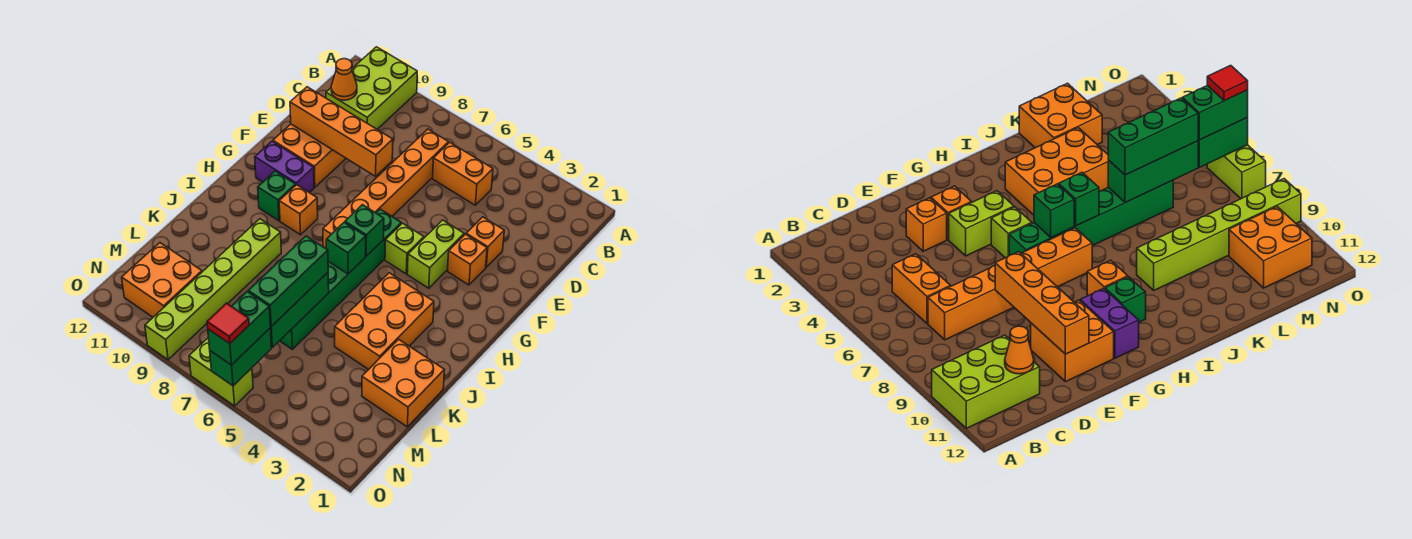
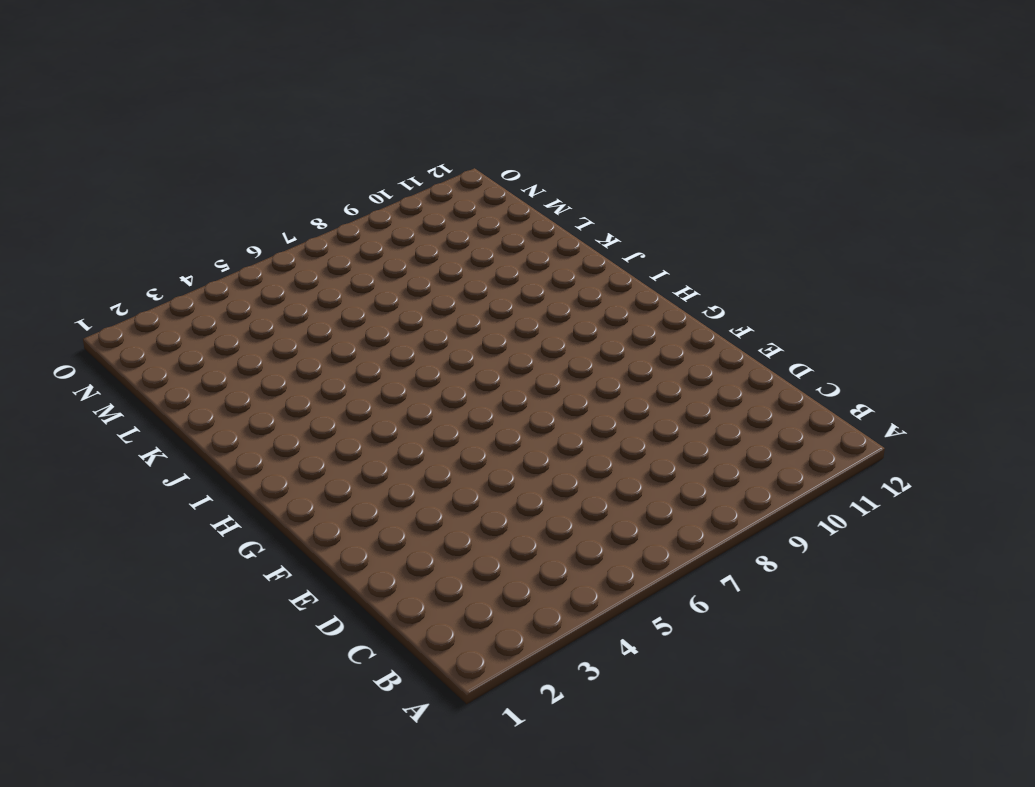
none -> lime 2x3 brick [326,47,417,129]
none -> orange 1x2 brick [433,142,493,205]
none -> orange 1x6 brick [323,129,449,248]

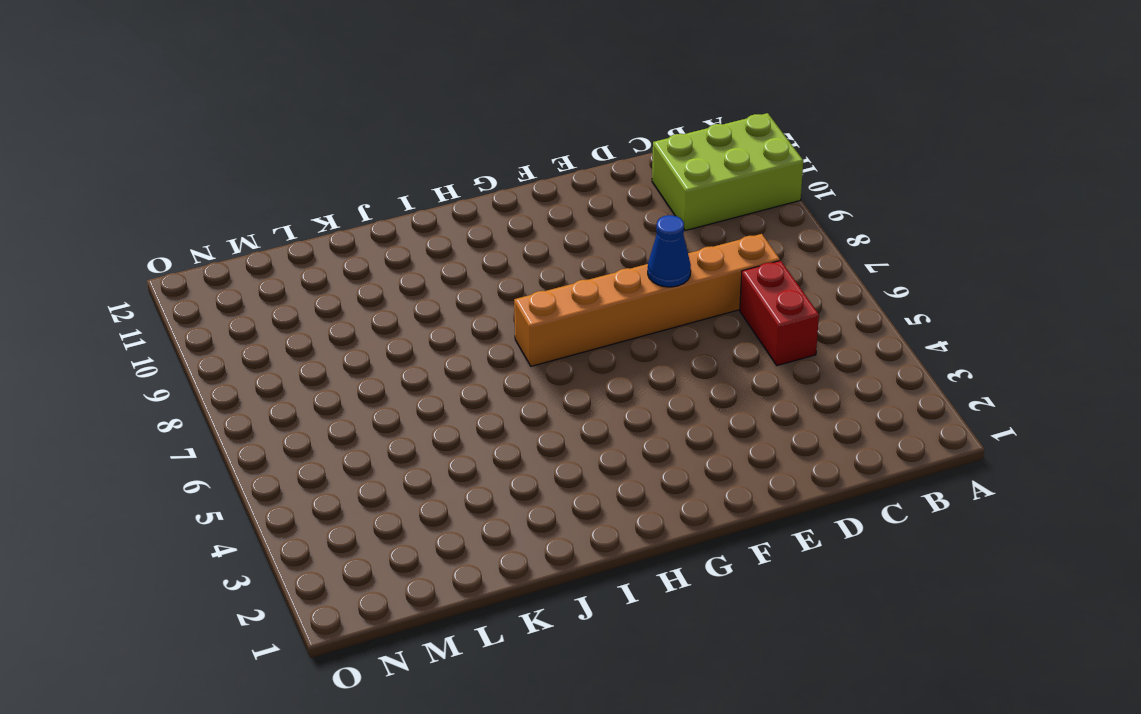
red 1x2 brick [740,261,819,366] -> orange 1x2 brick [433,142,493,205]
blue 1x1 cone [648,215,691,287] -> none
none -> orange 1x1 brick [466,217,504,267]
none -> orange 2x2 brick [273,124,346,187]
none -> orange 1x1 brick [448,234,487,285]

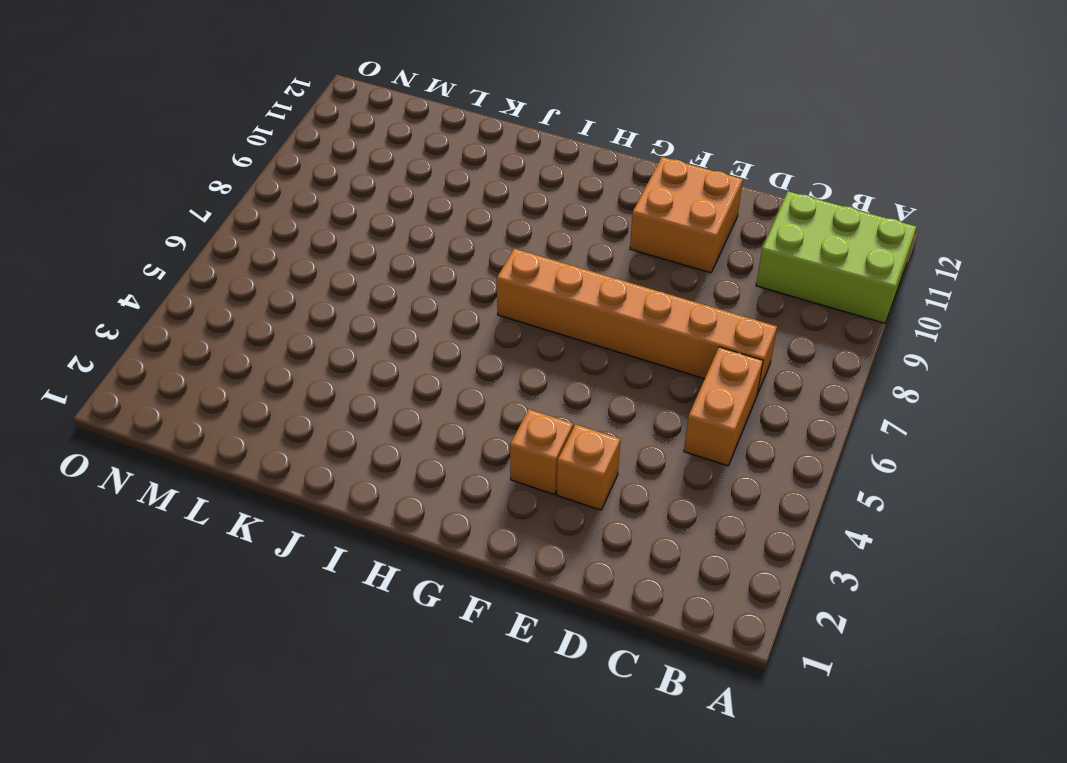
none -> lime 1x2 brick [407,220,464,288]
none -> lime 1x1 brick [385,223,424,274]
none -> green 1x6 brick [280,209,401,349]

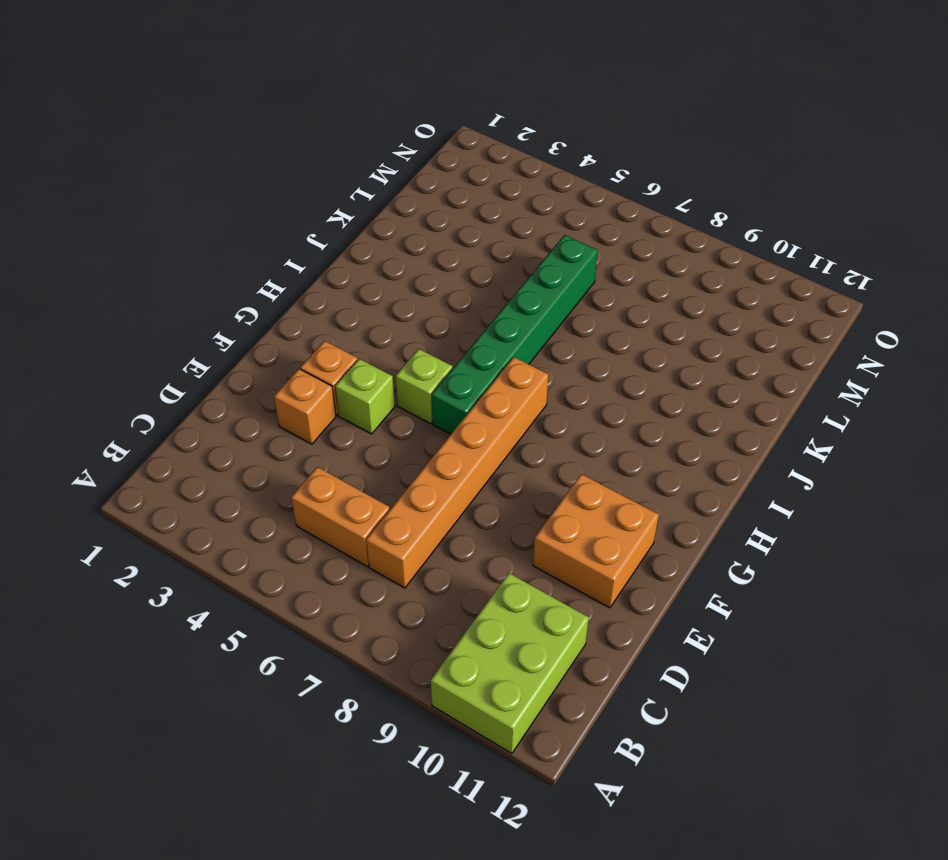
lime 1x1 brick [335,359,395,434] -> lime 1x2 brick [407,220,464,288]
none -> purple 1x2 brick [255,141,314,193]
none -> orange 1x1 brick [279,185,318,235]
none -> green 1x1 brick [258,171,296,221]

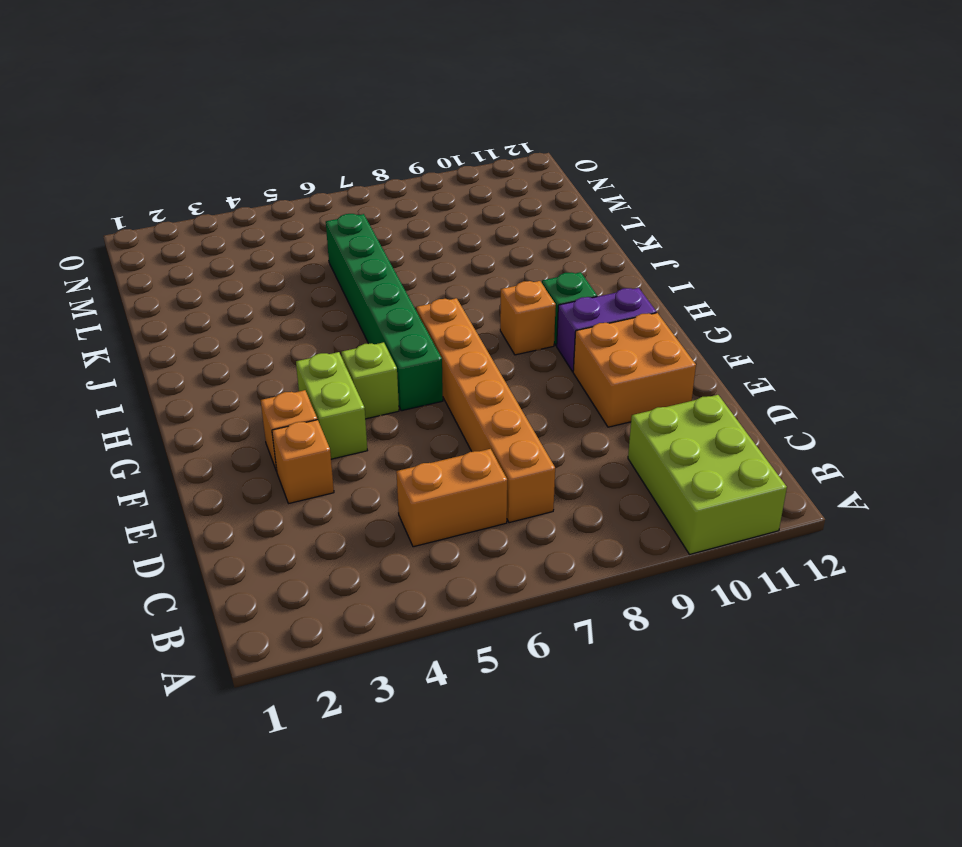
none -> orange 2x3 brick [335,273,434,369]
none -> lime 1x6 brick [145,219,281,360]
none -> orange 2x2 brick [362,339,444,427]

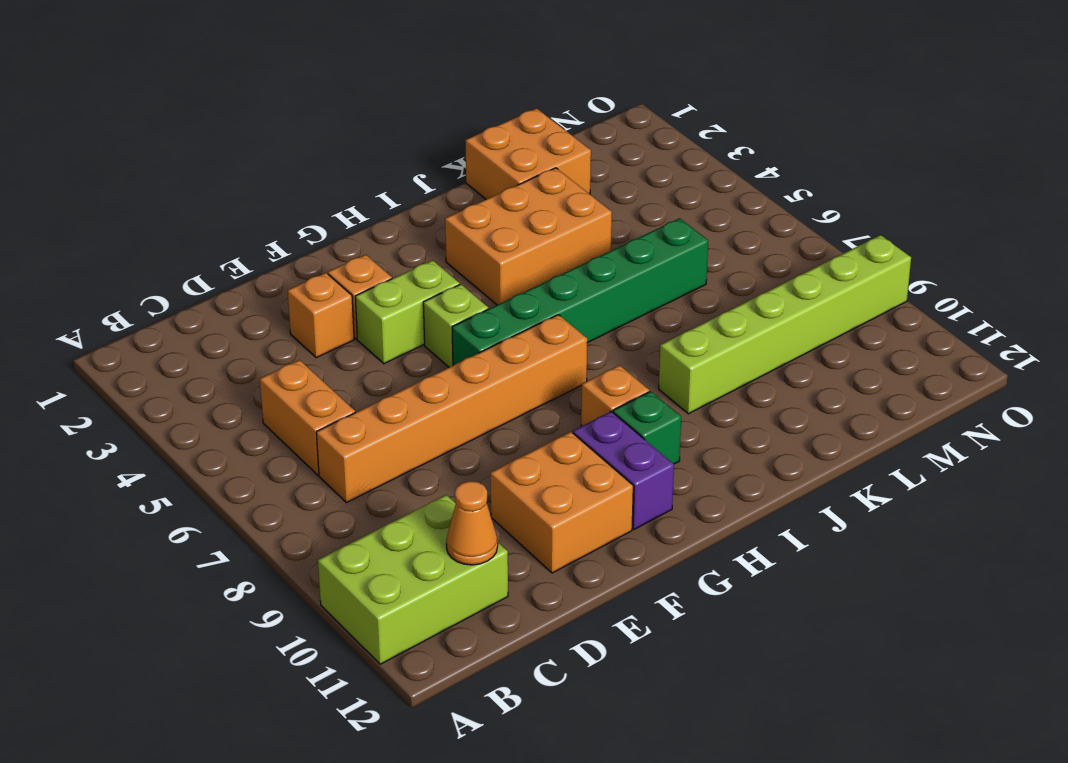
none -> orange 2x2 brick [122,243,202,317]
none -> lime 1x2 brick [189,338,253,406]
none -> orange 1x4 brick [290,87,393,176]

